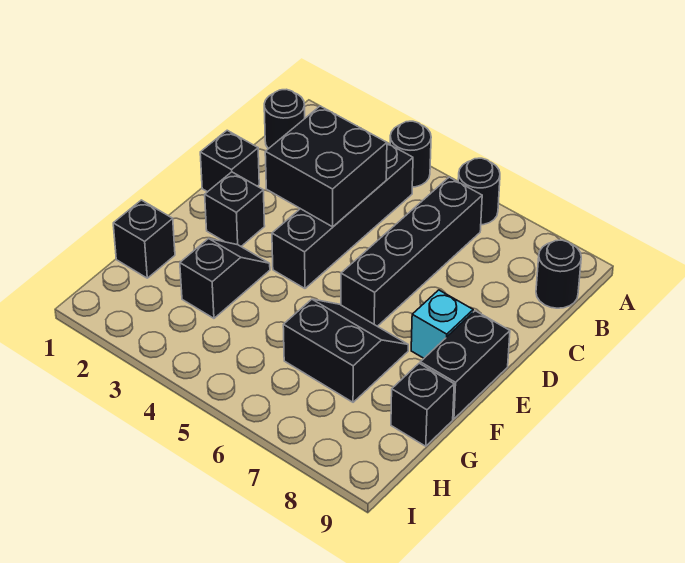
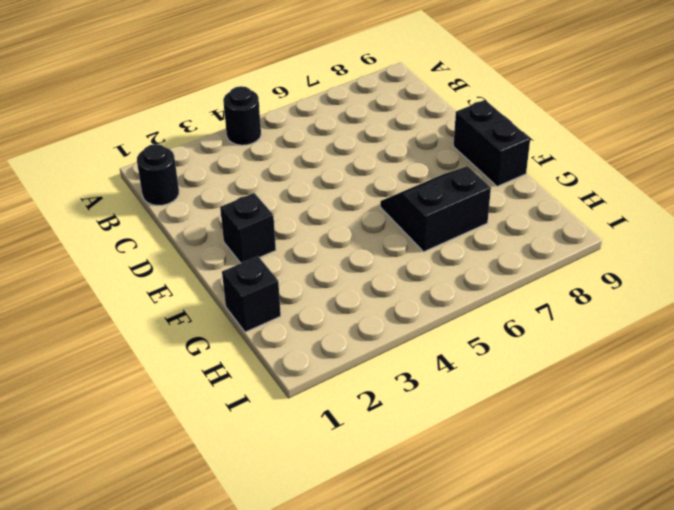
none -> black 1x1 round brick [458,158,500,225]
none -> black 1x4 brick [272,143,413,288]
none -> black 1x4 brick [341,177,482,326]

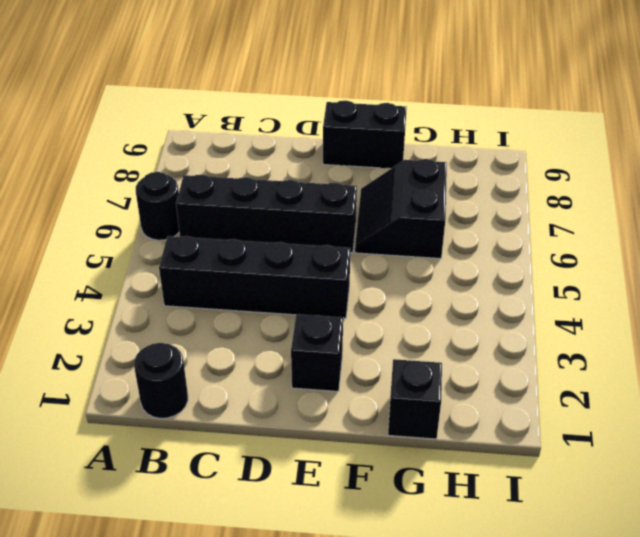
none -> black 1x1 round brick [390,121,431,187]
none -> black 1x1 round brick [536,240,581,308]
none -> black 1x1 brick [200,130,259,192]

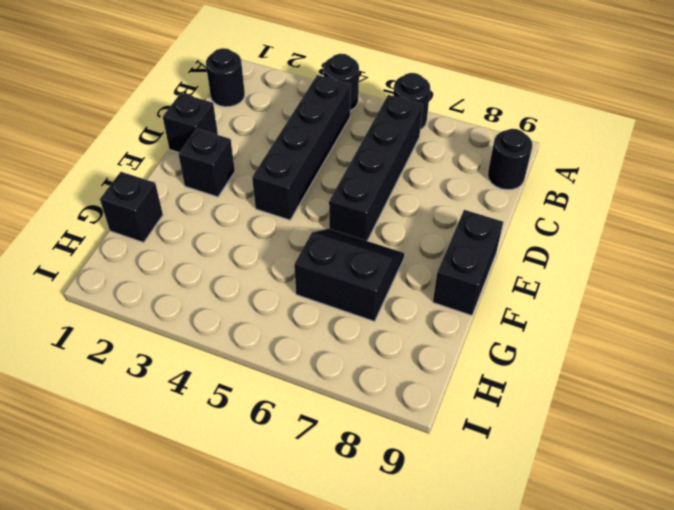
none -> cyan 1x1 brick [411,290,473,358]
none -> black 1x2 slope [180,238,270,318]
none -> black 1x1 brick [391,363,454,446]

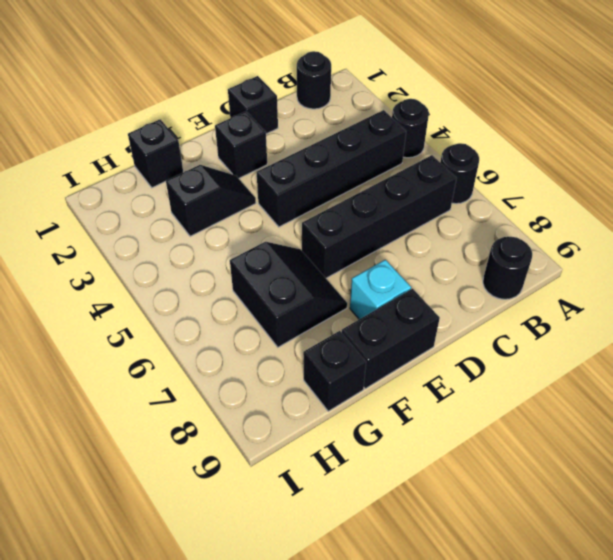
none -> black 2x2 brick [265,106,387,227]

